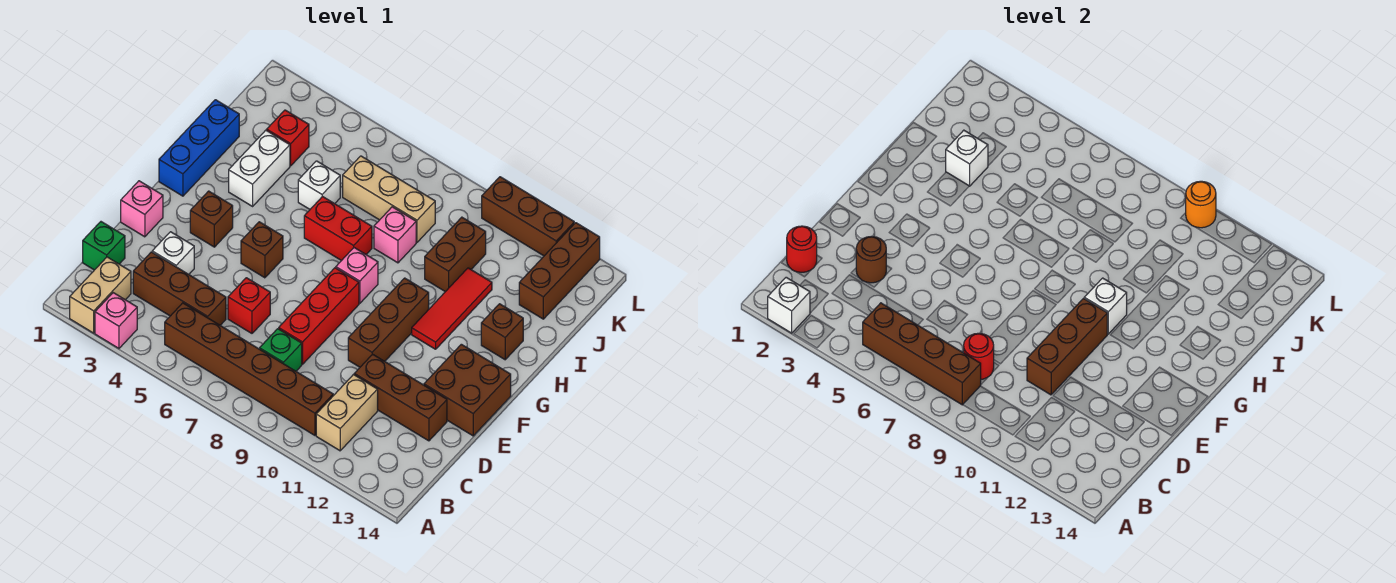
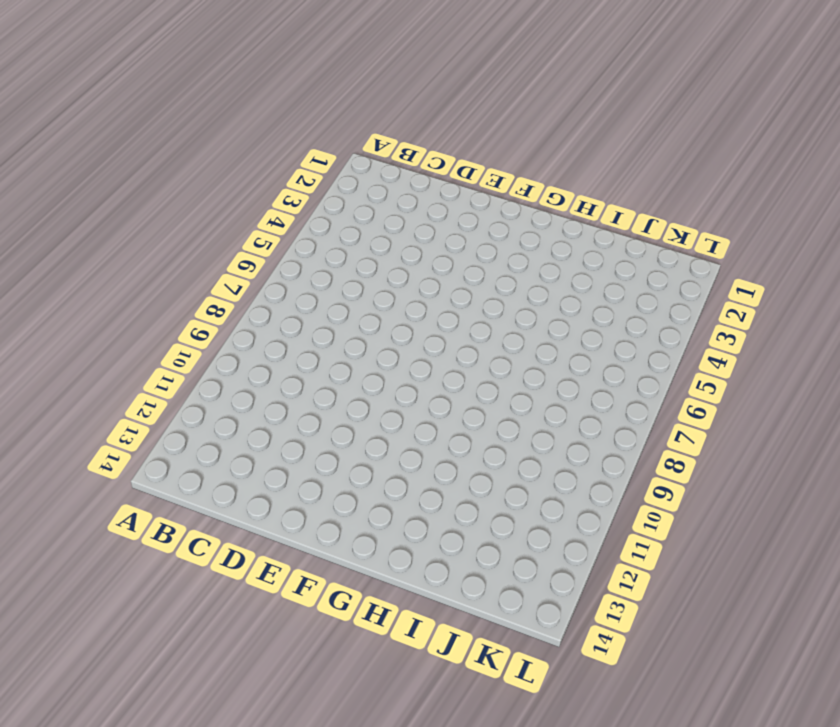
none -> tan 1x2 brick [70,257,131,333]
none -> pink 1x1 brick [95,293,137,348]
none -> brown 1x6 brick [165,303,333,435]
none -> tan 1x2 brick [316,375,378,451]

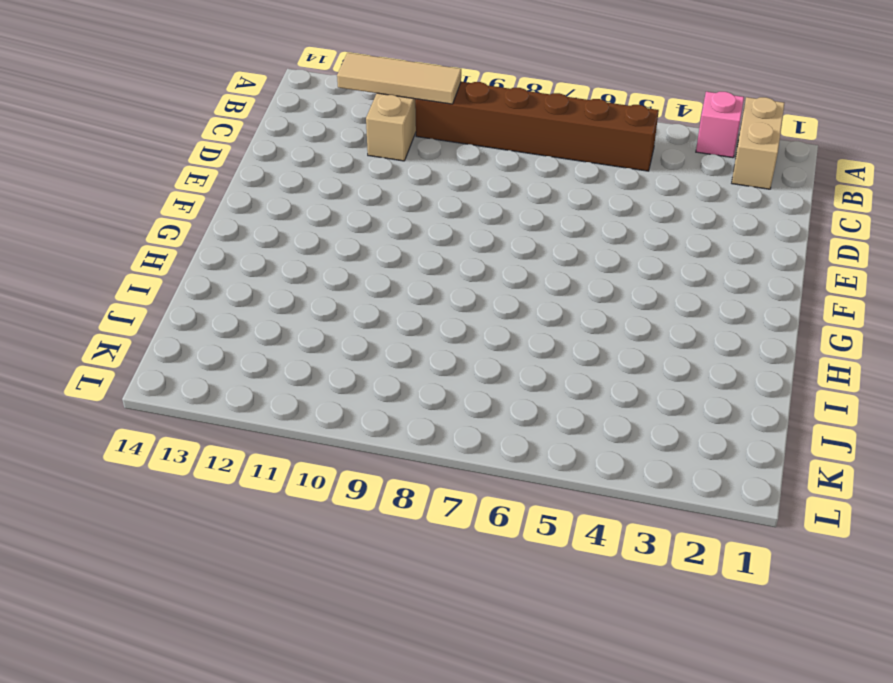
tan 1x3 tile [337,53,461,104] -> none
none -> green 1x1 brick [83,222,125,270]
none -> brown 1x3 brick [133,252,226,325]
none -> green 1x1 brick [260,329,302,371]
none -> white 1x1 brick [152,232,194,274]

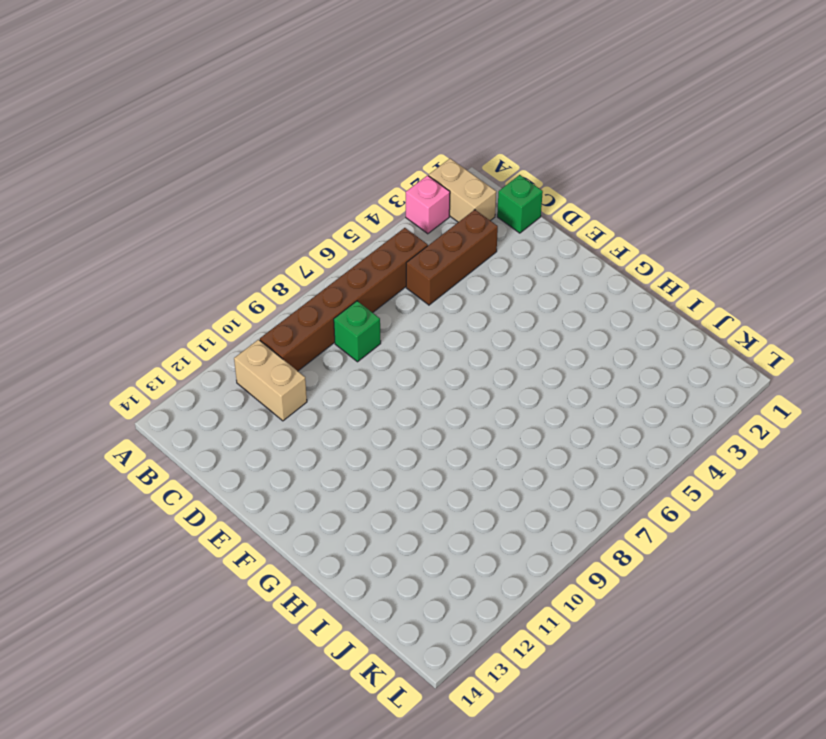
none -> white 1x1 brick [152,232,194,274]
none -> red 1x1 brick [228,278,270,333]
none -> red 1x3 brick [279,268,359,364]
none -> brown 1x3 brick [354,354,447,441]

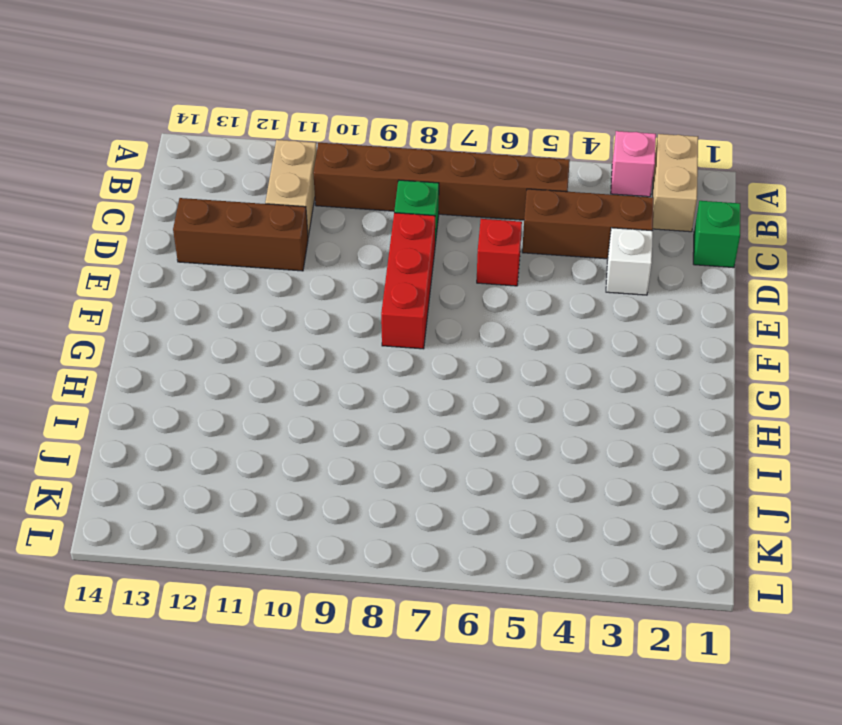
none -> pink 1x1 brick [121,181,163,237]
none -> brown 1x3 brick [348,278,429,367]
none -> brown 2x2 brick [424,344,511,436]
none -> brown 1x1 brick [190,191,233,247]

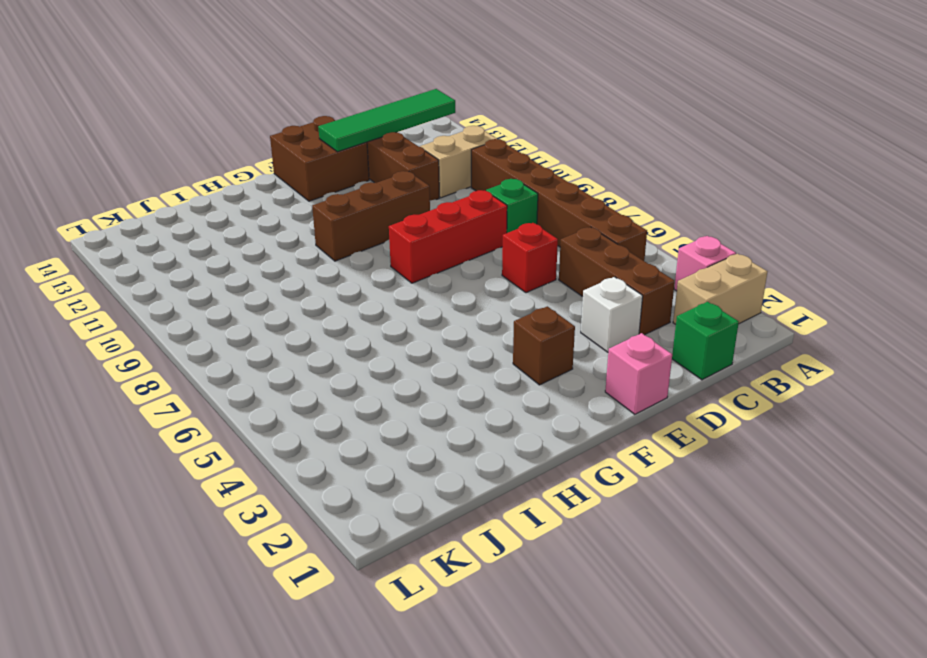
green 1x4 tile [318,89,455,152] -> none
none -> brown 1x1 brick [241,222,283,278]
none -> blue 1x3 brick [159,100,239,196]
none -> pink 1x1 brick [336,248,378,303]
none -> red 1x3 tile [412,268,492,349]

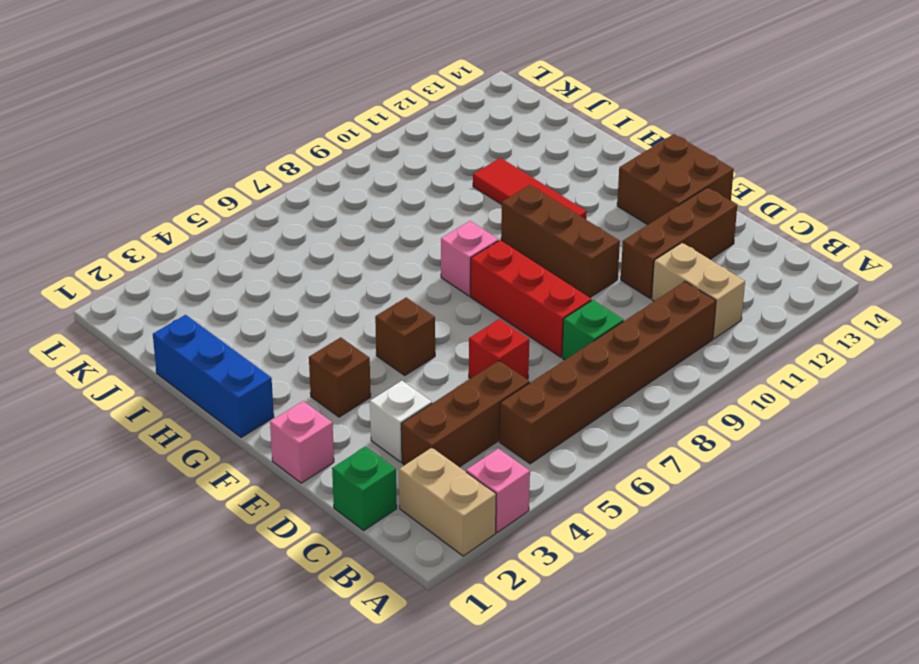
none -> white 1x2 brick [229,130,290,206]
none -> red 1x2 brick [304,196,372,261]
none -> brown 1x1 brick [481,304,523,360]
none -> white 1x1 brick [298,161,340,209]

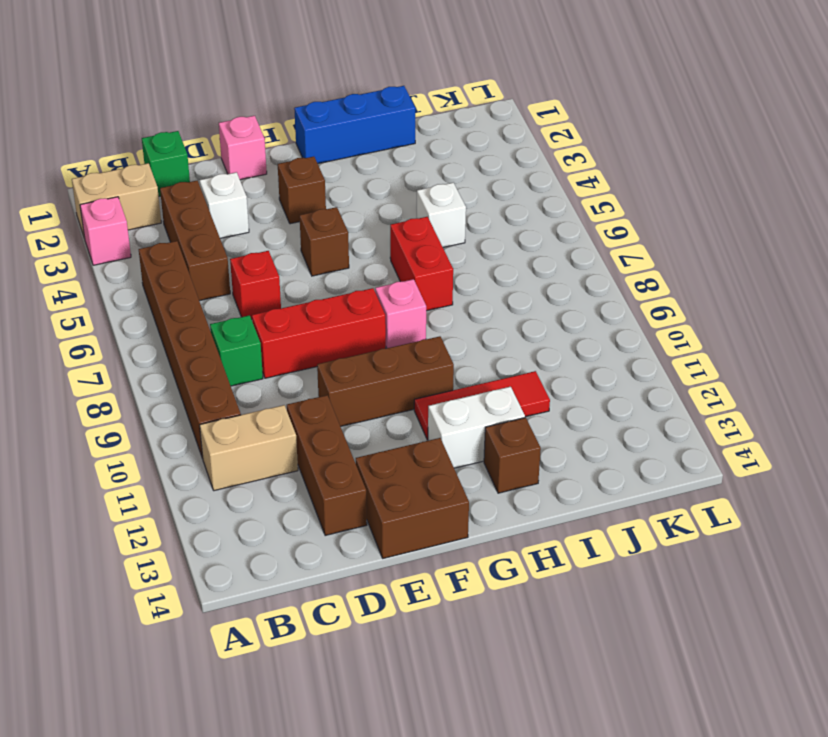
white 1x2 brick [428,387,525,468] -> white 1x2 brick moved to [229,130,290,206]
none -> pink 1x1 brick [374,207,416,263]
none -> brown 1x2 brick [425,217,486,292]
none -> red 1x1 brick [267,110,309,166]
none -> tan 1x3 brick [343,156,435,242]

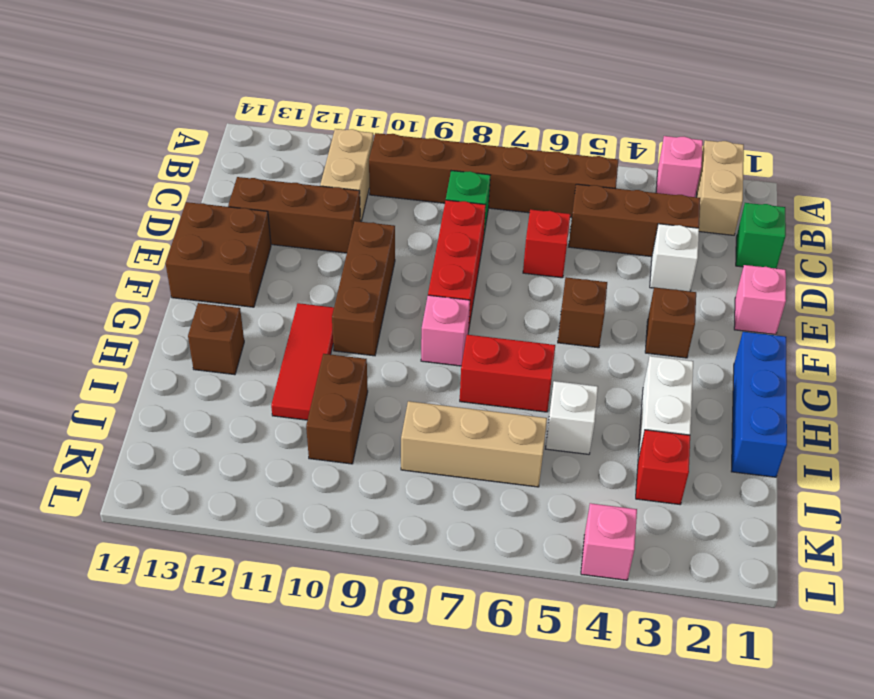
pink 1x1 brick [581,503,637,580] -> pink 1x1 brick moved to [374,207,416,263]
none -> brown 1x3 brick [519,223,600,319]
none -> brown 1x3 brick [482,177,574,256]
none -> white 1x1 brick [768,277,810,333]
none -> brown 1x4 brick [863,303,981,405]

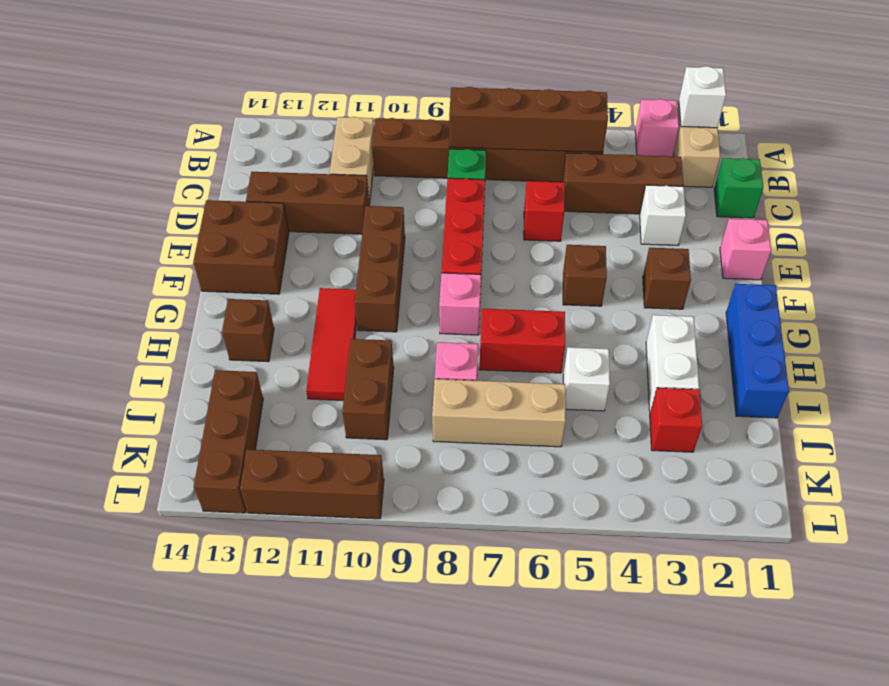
none -> red 1x1 round brick [787,226,817,272]
none -> red 1x1 round brick [964,333,994,379]
none -> brown 1x1 round brick [856,236,886,283]
none -> brown 1x3 brick [1027,298,1107,395]

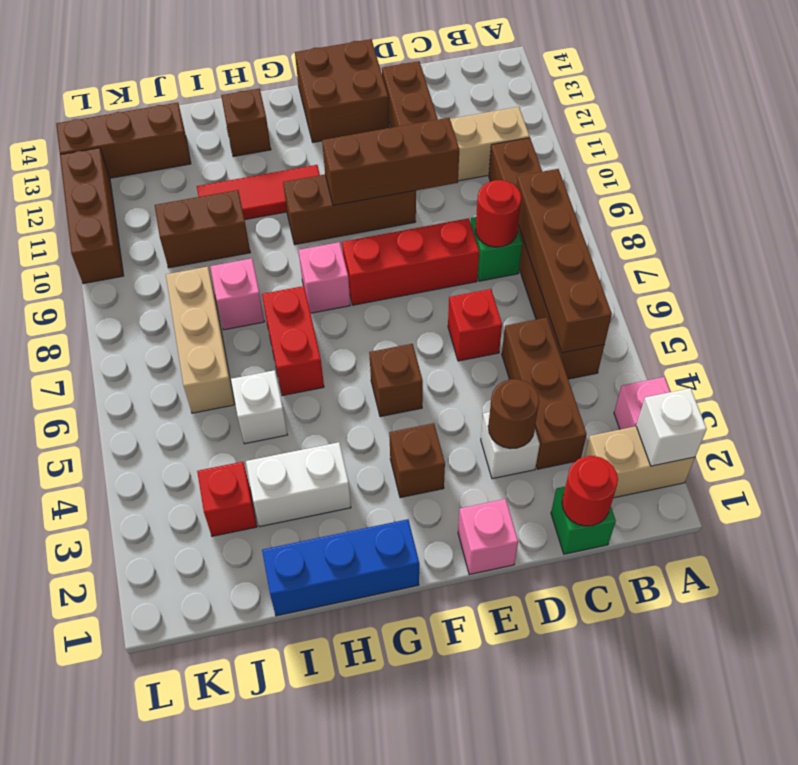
none -> white 1x1 brick [1084,278,1127,334]
none -> white 1x1 brick [946,130,988,186]
none -> orange 1x1 round brick [1186,181,1216,228]

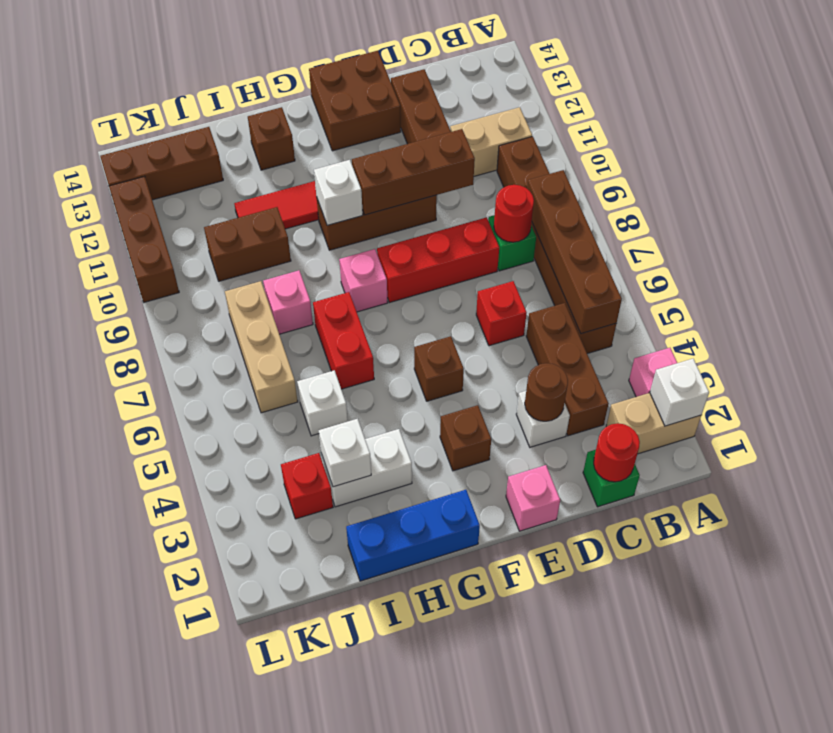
none -> orange 1x1 round brick [1186,181,1216,228]

